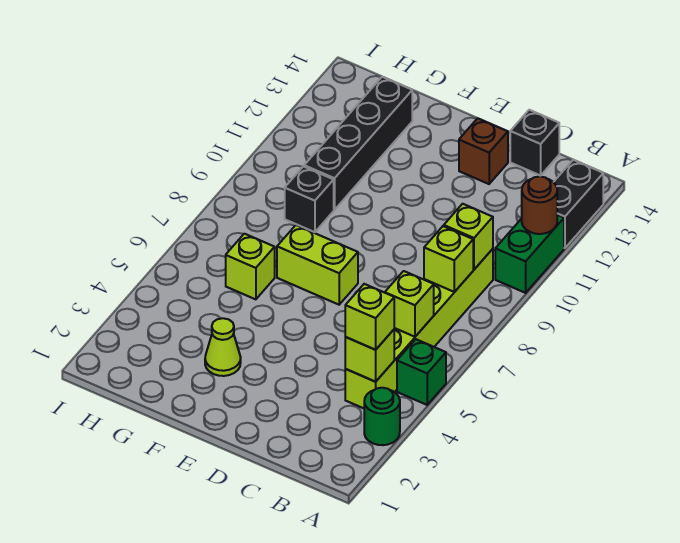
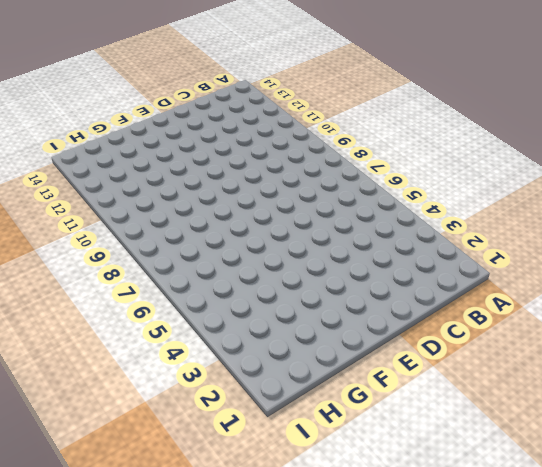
none -> green 1x1 round brick [364,388,400,445]
none -> green 1x1 brick [397,339,446,405]
none -> green 1x2 brick [495,215,564,293]

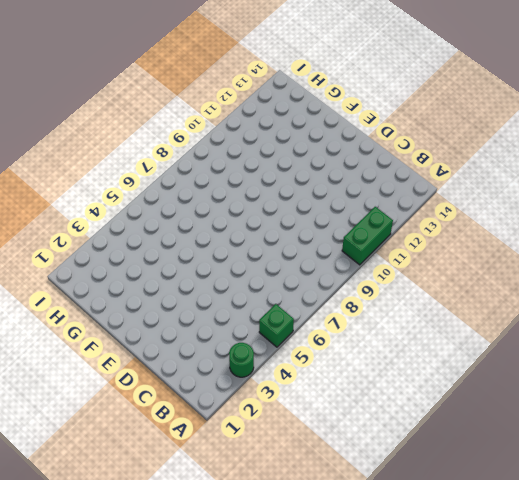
none -> black 1x2 brick [554,160,603,248]
none -> lime 1x6 brick [345,249,493,408]
none -> black 1x1 brick [510,110,559,176]

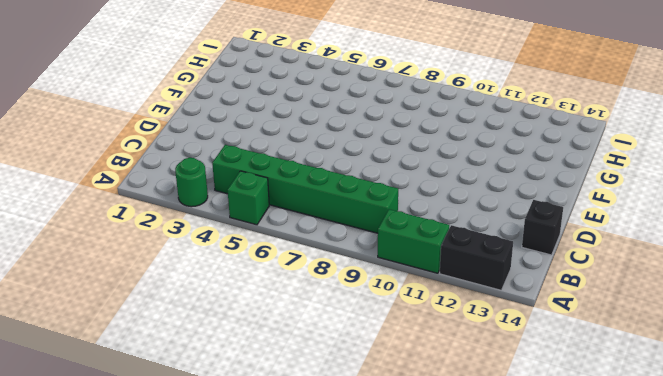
green 1x6 brick [212,145,398,233] -> lime 1x6 brick [345,249,493,408]
none -> brown 1x1 brick [459,118,508,184]
none -> lime 1x2 brick [277,225,358,305]
none -> lime 1x1 cone [205,318,241,376]

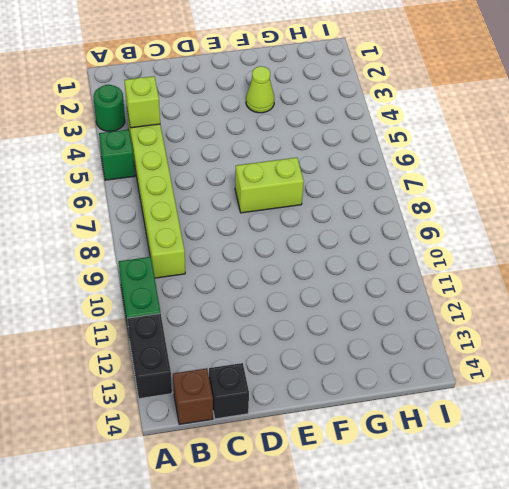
brown 1x1 brick [173,368,213,424] -> brown 1x1 brick moved to [459,118,508,184]
none -> lime 1x1 brick [226,234,275,299]
none -> black 1x1 brick [285,166,334,232]
none -> black 1x4 brick [304,77,412,210]

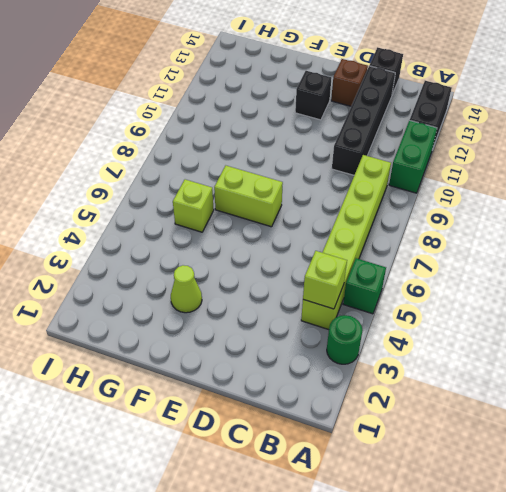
black 1x4 brick [332,66,395,175] -> black 1x4 brick moved to [304,77,412,210]
black 1x1 brick [295,71,332,120] -> black 1x1 brick moved to [285,166,334,232]
none -> brown 1x1 round brick [522,176,557,234]
none -> lime 1x1 brick [385,271,434,337]
none -> lime 1x1 brick [424,226,473,292]

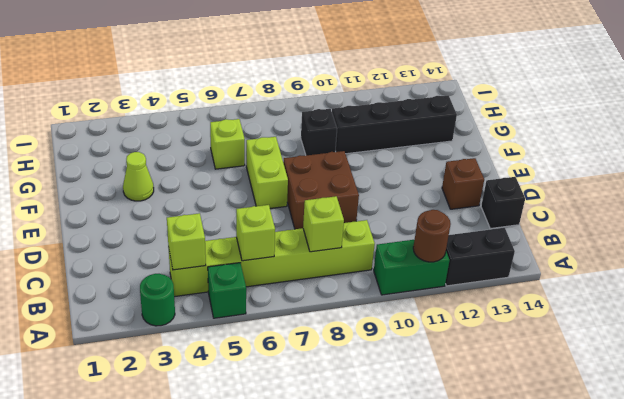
brown 2x2 brick [283,151,359,229] -> none
none -> lime 1x1 brick [444,204,493,269]
none -> lime 1x1 brick [345,284,394,350]

